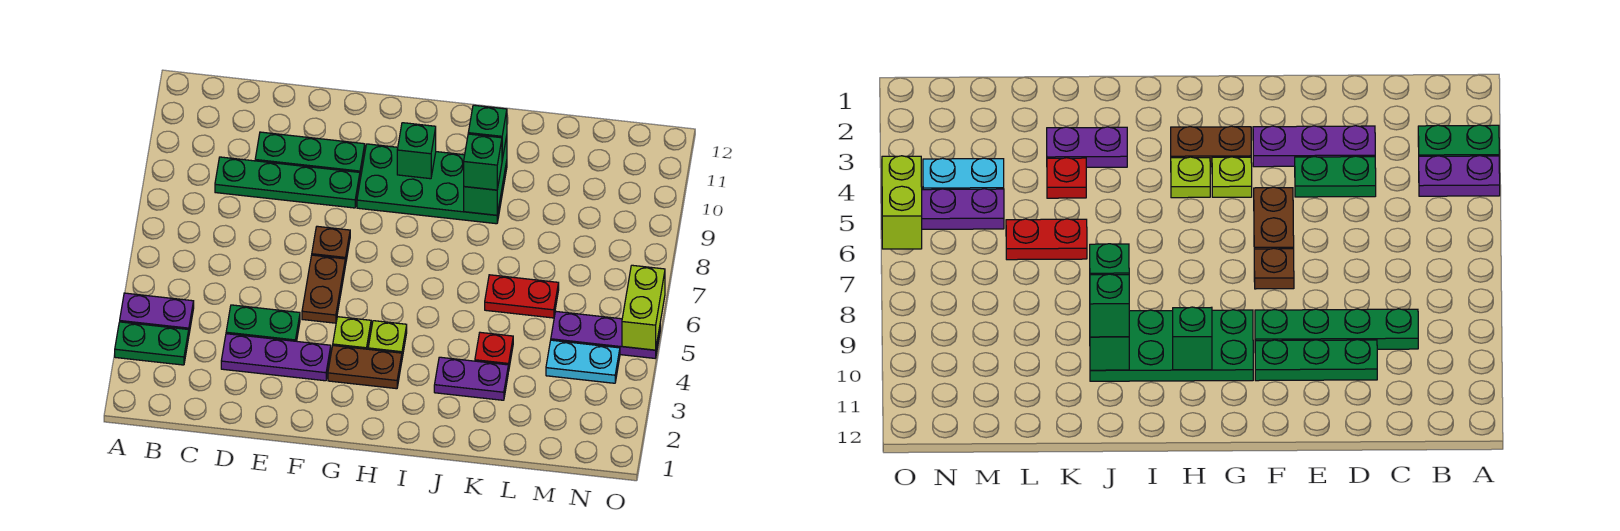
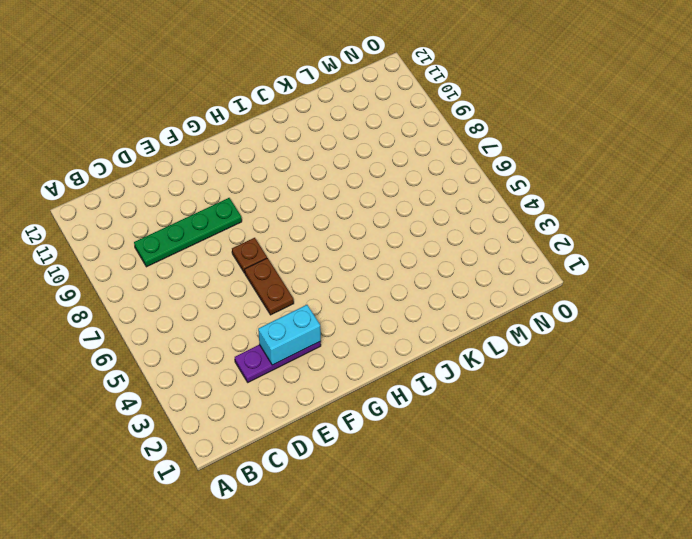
cyan 1x2 brick [258,305,321,365] -> none
none -> green 1x2 plate [115,322,189,365]
none -> purple 1x2 plate [120,293,194,333]
none -> green 1x2 plate [226,305,300,341]

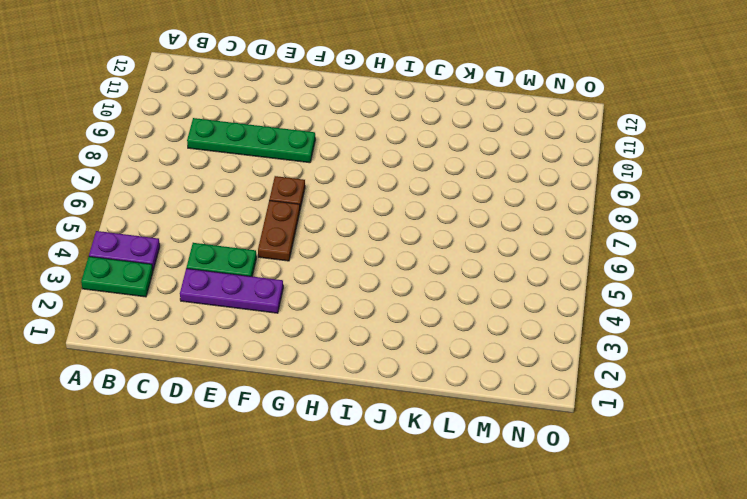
none -> green 1x3 plate [255,132,365,177]
none -> brown 1x2 plate [328,346,402,389]
none -> lime 1x1 plate [333,317,371,349]

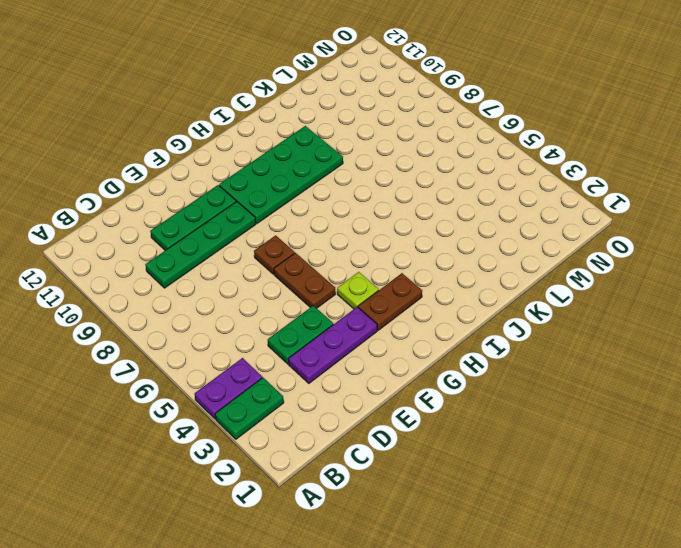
none -> lime 1x1 plate [368,321,407,358]
none -> purple 1x2 plate [434,357,508,400]
none -> red 1x1 plate [475,332,513,371]

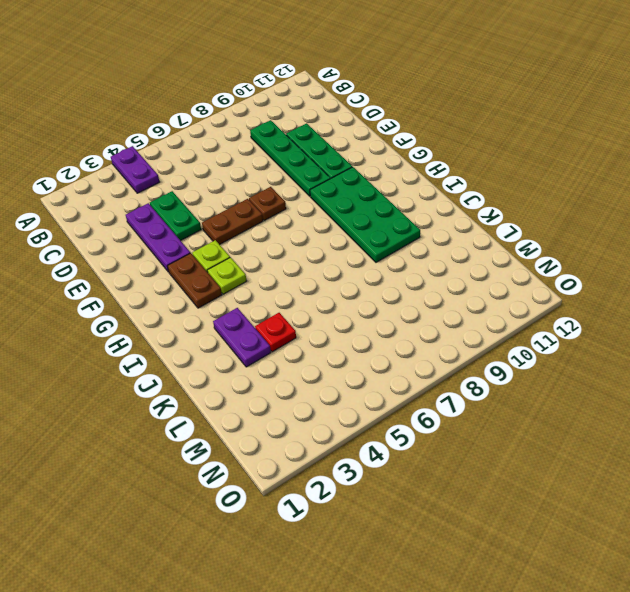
none -> green 1x2 plate [115,322,189,365]
none -> red 1x2 plate [485,275,559,318]
none -> cyan 1x2 plate [546,340,620,383]

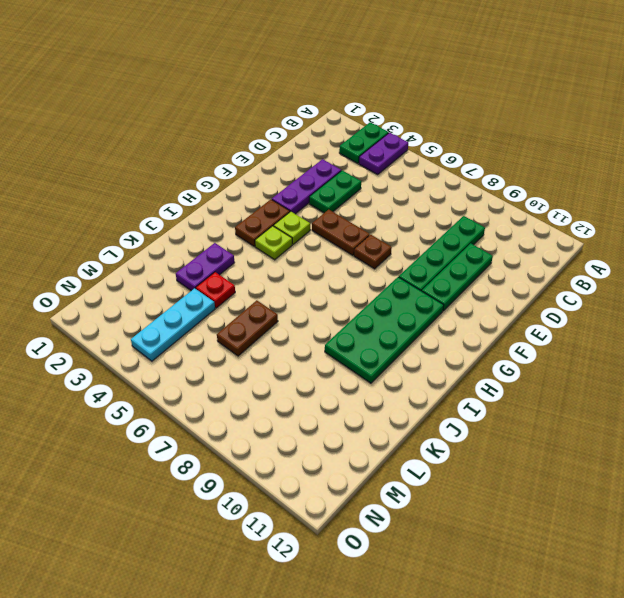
brown 1x2 plate [217,300,278,356] -> red 1x2 plate [485,275,559,318]
cyan 1x3 plate [131,288,215,361] -> cyan 1x2 plate [546,340,620,383]
none -> purple 1x3 plate [551,312,660,358]
none -> green 1x1 brick [397,123,436,179]
none -> green 1x2 brick [464,136,507,215]

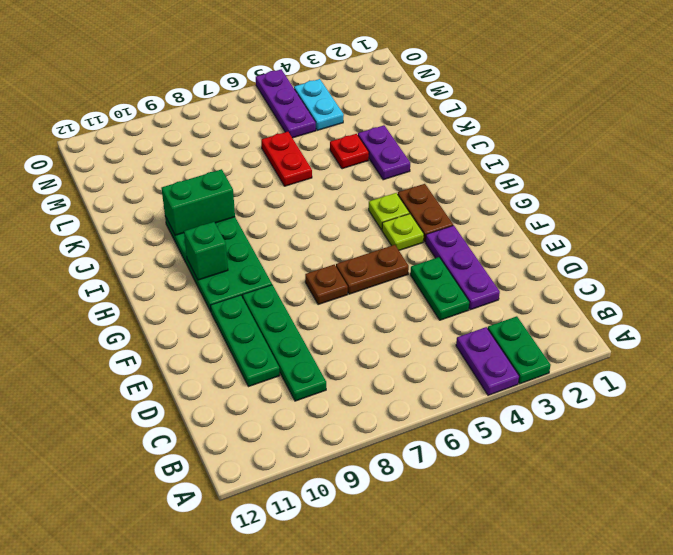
none -> lime 1x2 brick [622,265,665,350]
none -> green 1x1 brick [464,134,502,190]
none -> green 1x1 brick [468,105,507,159]

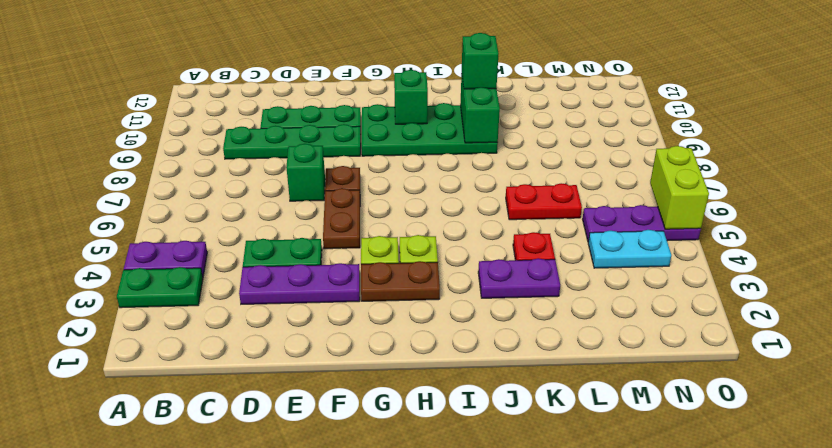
green 1x1 brick [286,144,325,201] -> green 1x1 brick moved to [464,134,502,190]

